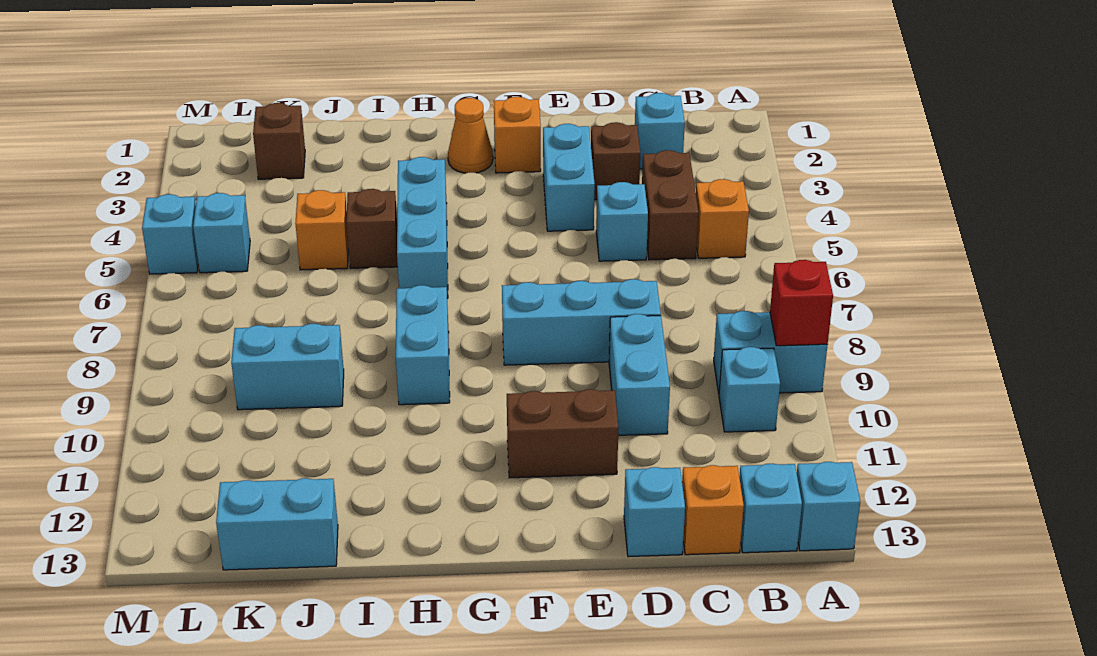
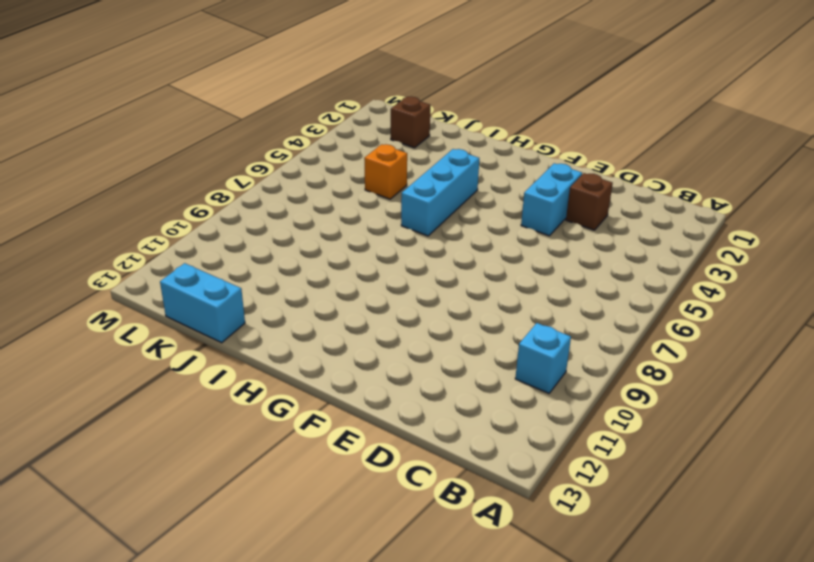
none -> cyan 1x2 brick [714,311,827,393]
none -> cyan 1x1 brick [797,462,860,551]
none -> orange 1x1 brick [696,179,749,258]

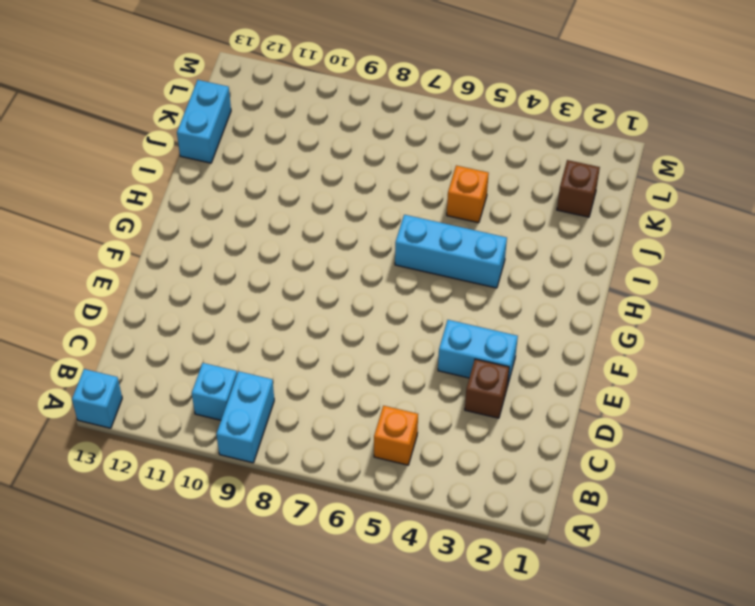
none -> cyan 1x1 brick [739,464,802,553]
none -> cyan 1x1 brick [635,93,685,169]
none -> brown 1x2 brick [642,150,699,260]

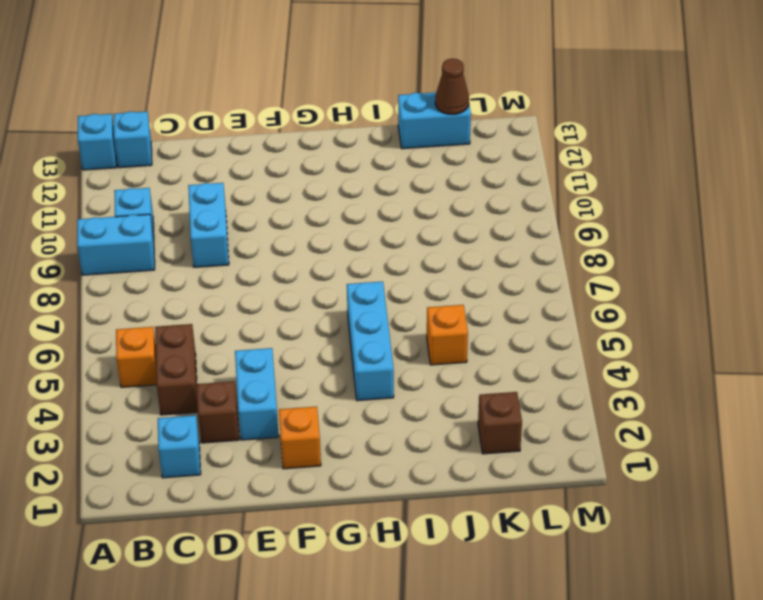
brown 1x1 cone [435,59,469,115] -> none
none -> orange 1x1 brick [682,465,744,555]
none -> cyan 1x1 brick [596,182,648,261]
none -> cyan 1x3 brick [502,279,661,365]

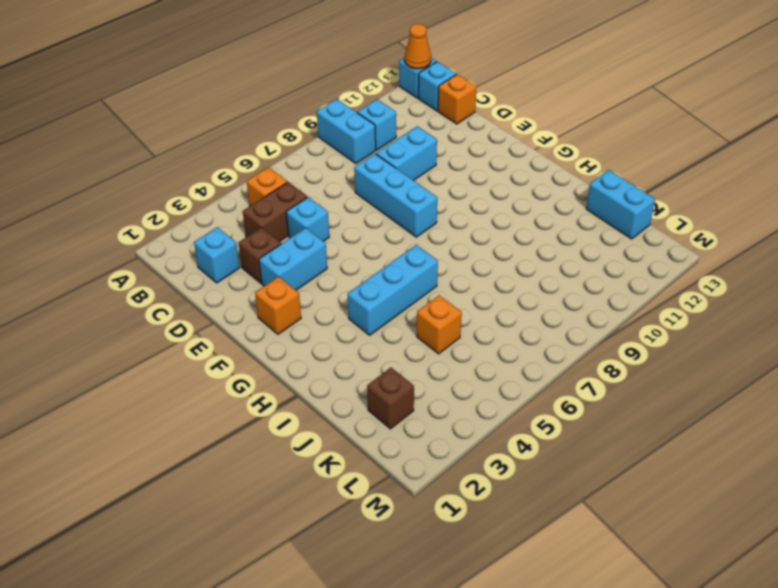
orange 1x1 cone [405,24,431,69] -> orange 1x1 cone moved to [448,98,493,173]
none -> cyan 1x1 brick [624,467,685,557]
none -> brown 1x2 brick [507,389,619,478]
none -> cyan 1x2 brick [396,285,450,405]

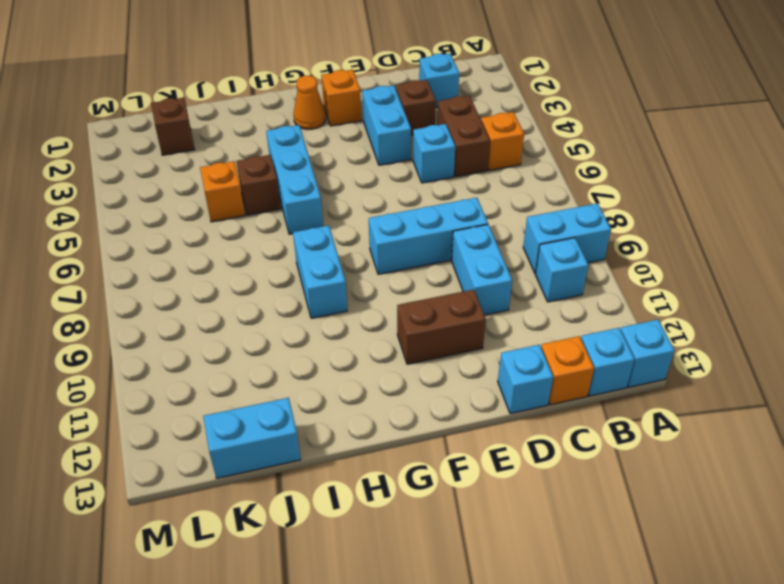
none -> cyan 1x2 brick [231,324,344,410]
none -> cyan 1x1 brick [193,193,250,273]
none -> cyan 1x1 brick [142,194,198,274]

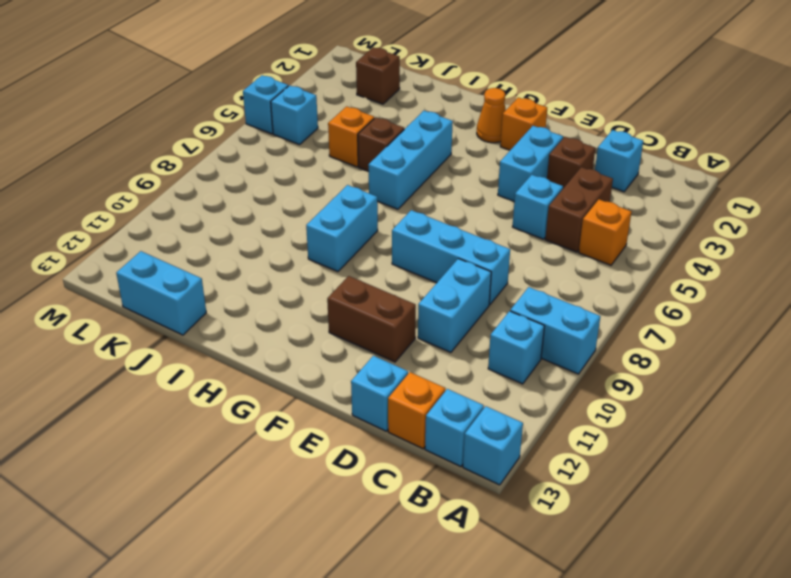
none -> cyan 1x2 brick [231,324,344,410]
none -> red 1x1 brick [770,260,833,346]

